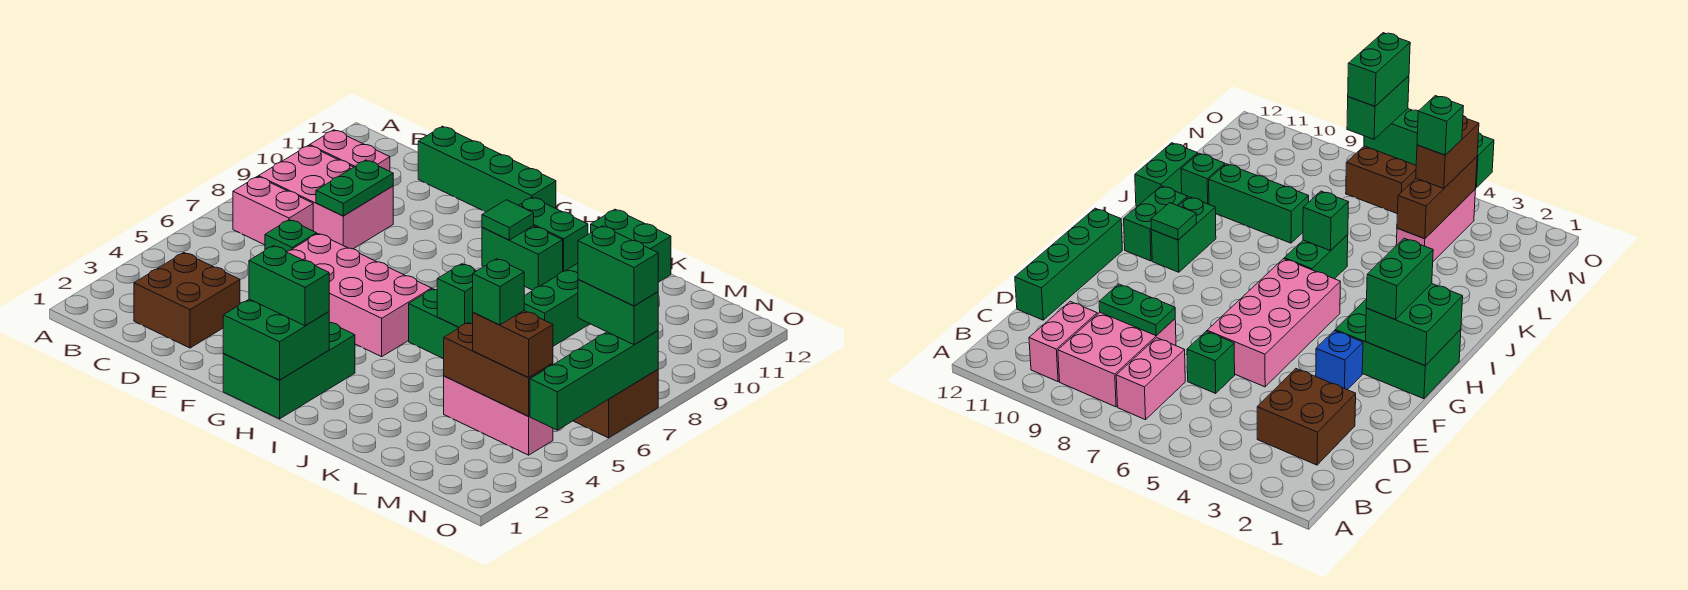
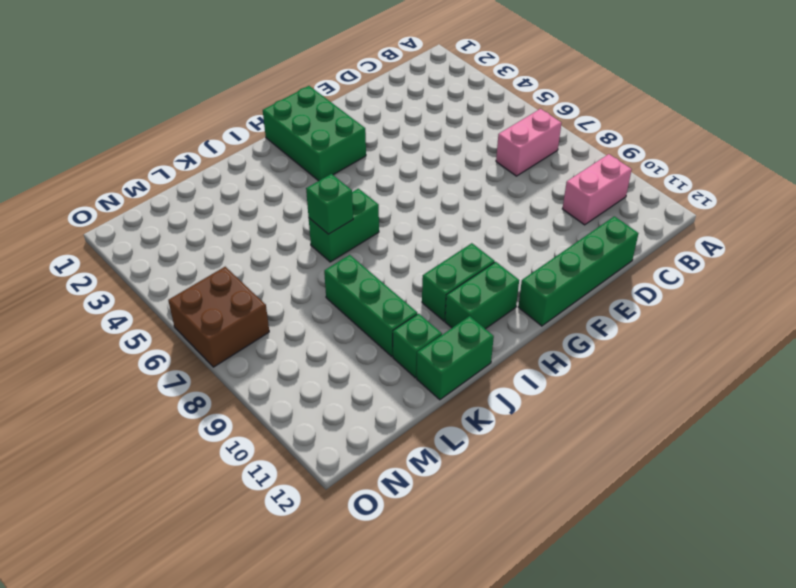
none -> pink 2x3 brick [258,145,393,249]
none -> brown 2x2 brick [134,253,240,348]
none -> green 1x1 brick [265,220,317,252]

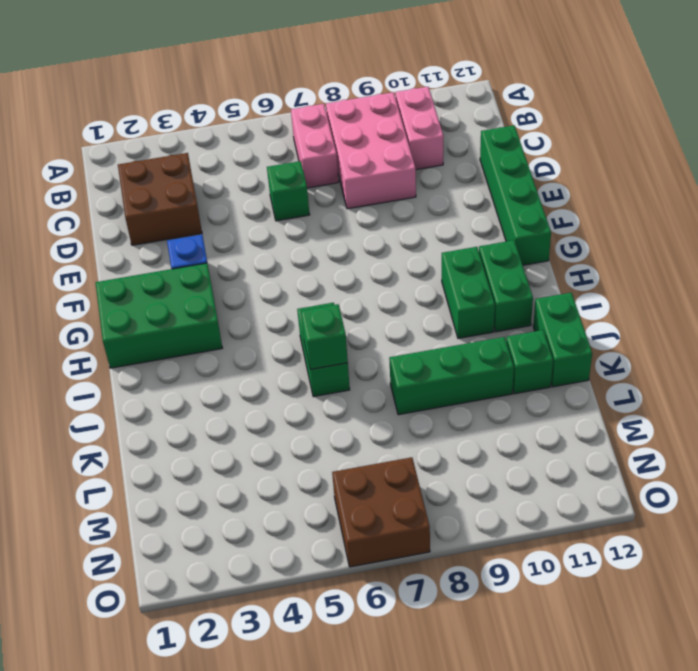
none -> pink 2x4 brick [287,234,432,357]
none -> pink 1x3 brick [444,376,553,455]
none -> green 1x2 plate [316,160,393,216]

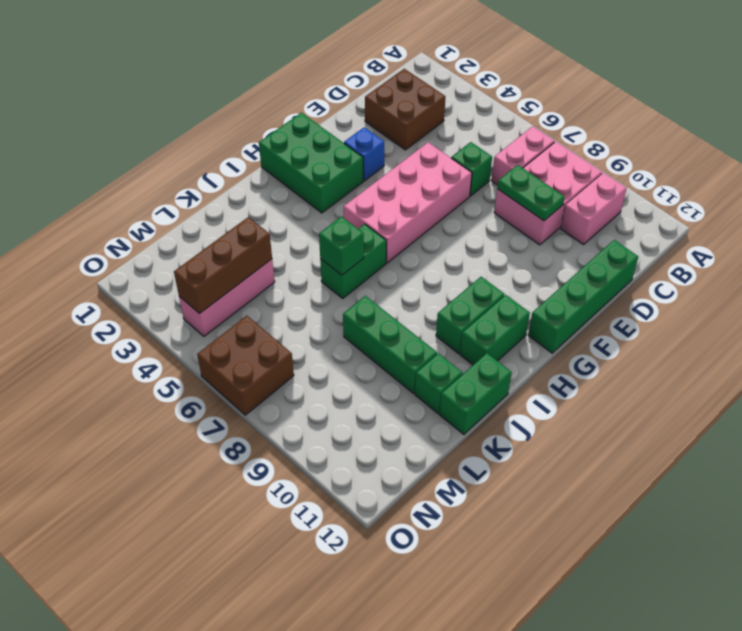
none -> green 2x2 brick [223,299,329,380]
none -> green 1x1 tile [482,200,534,240]
none -> green 1x4 brick [530,331,658,430]

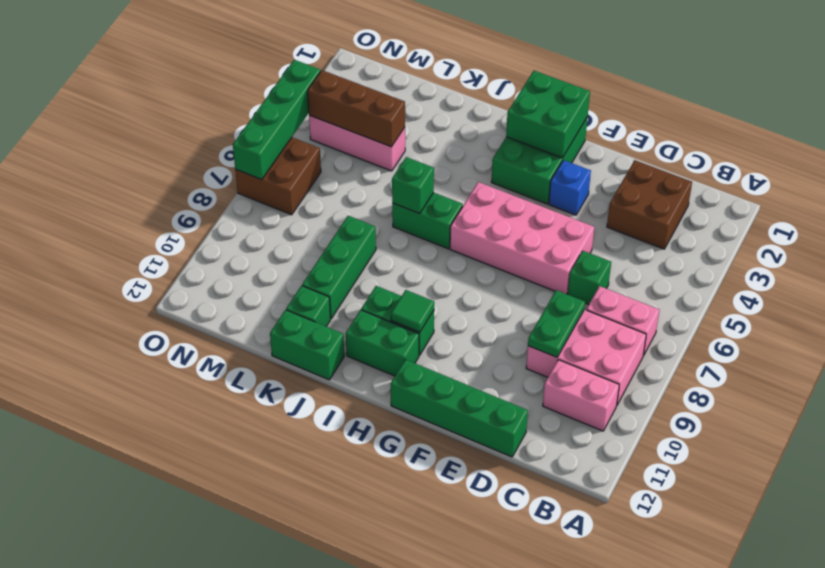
none -> green 1x2 brick [249,246,329,326]
none -> brown 1x2 brick [473,311,553,377]
none -> green 1x2 brick [578,280,658,345]

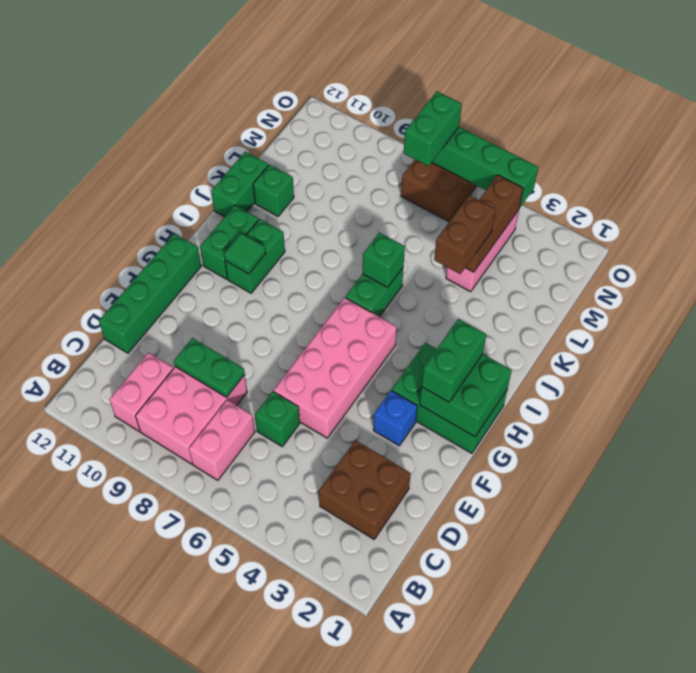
brown 1x2 brick [434,195,496,274] -> brown 1x2 brick moved to [473,311,553,377]
none -> green 1x3 brick [524,263,590,346]
none -> green 1x1 brick [473,259,524,325]
none -> green 1x2 brick [578,226,658,306]

